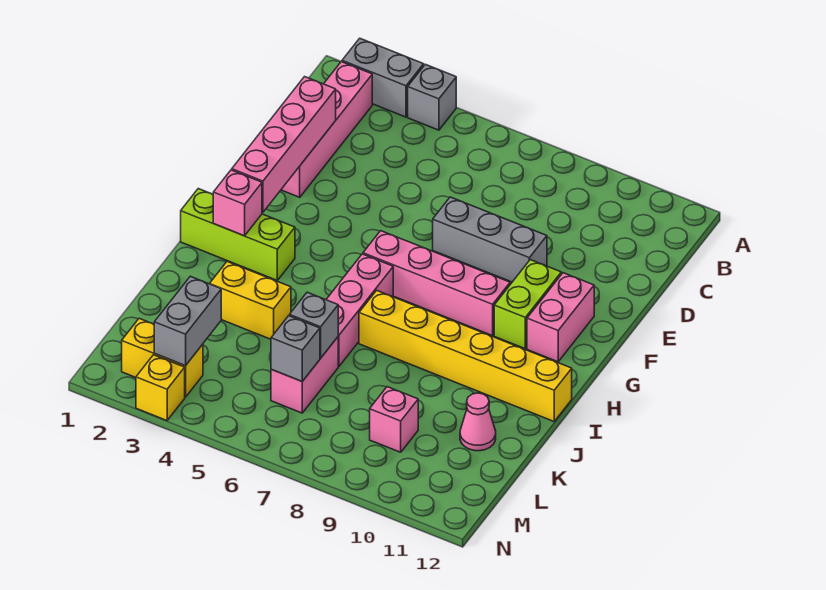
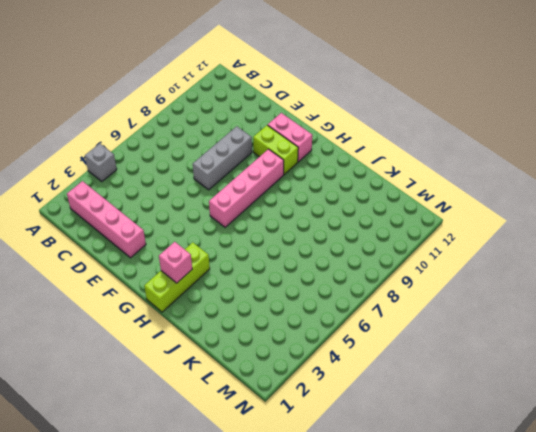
none -> grey 1x2 brick [342,38,424,117]
none -> pink 1x3 brick [326,254,393,366]
none -> yellow 1x6 brick [359,290,572,421]

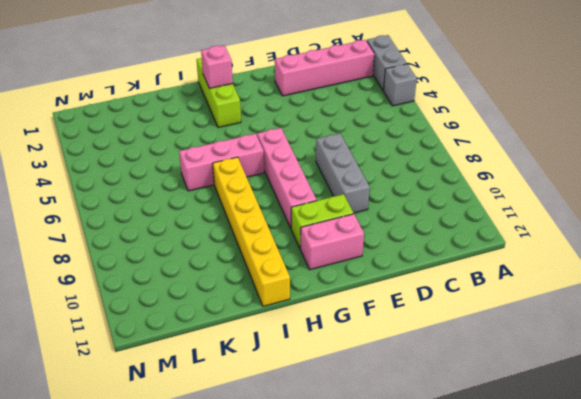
none -> yellow 1x2 brick [210,262,291,339]
none -> pink 1x2 brick [271,337,338,413]
none -> pink 1x1 cone [460,393,496,451]

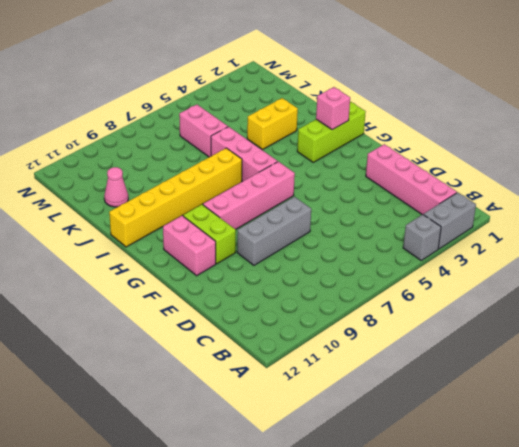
none -> pink 1x1 brick [370,387,418,452]
none -> yellow 1x2 brick [122,318,203,397]
none -> yellow 1x1 brick [136,355,185,421]

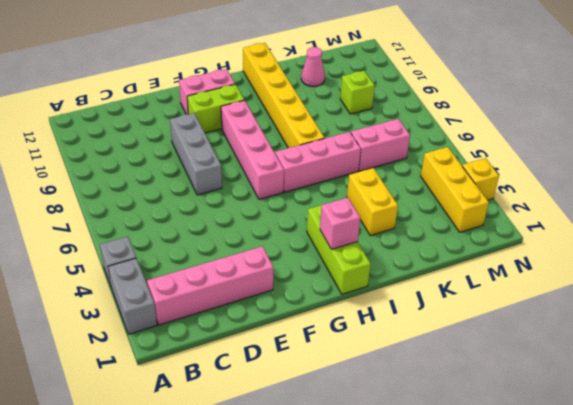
lime 1x1 brick [340,71,375,114] -> pink 1x1 brick [370,387,418,452]
yellow 1x3 brick [421,147,489,232] -> yellow 1x2 brick [122,318,203,397]
none -> pink 1x4 brick [232,77,336,212]
none -> grey 1x1 brick [290,292,338,358]
none -> grey 1x2 brick [154,276,221,366]

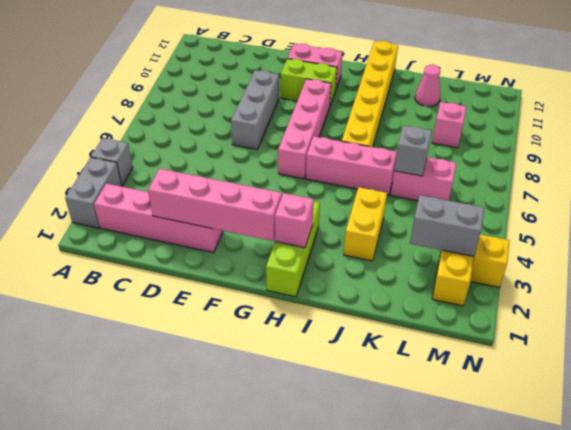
none -> grey 1x1 brick [271,316,320,381]

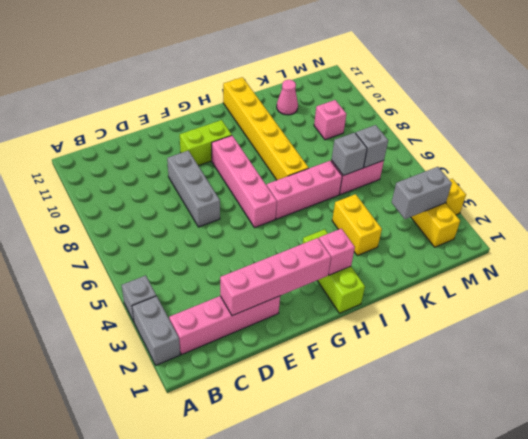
none -> pink 1x2 brick [527,273,594,362]

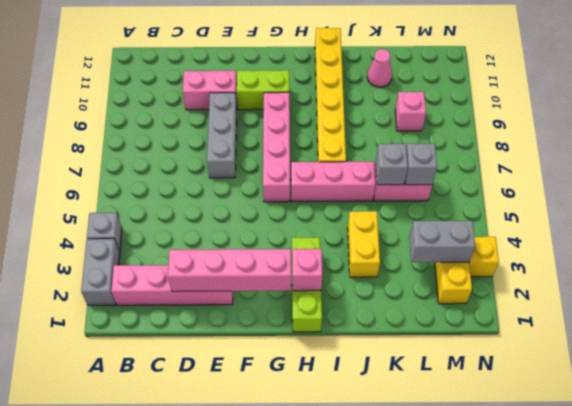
pink 1x2 brick [183,71,237,110] -> pink 1x2 brick moved to [527,273,594,362]

